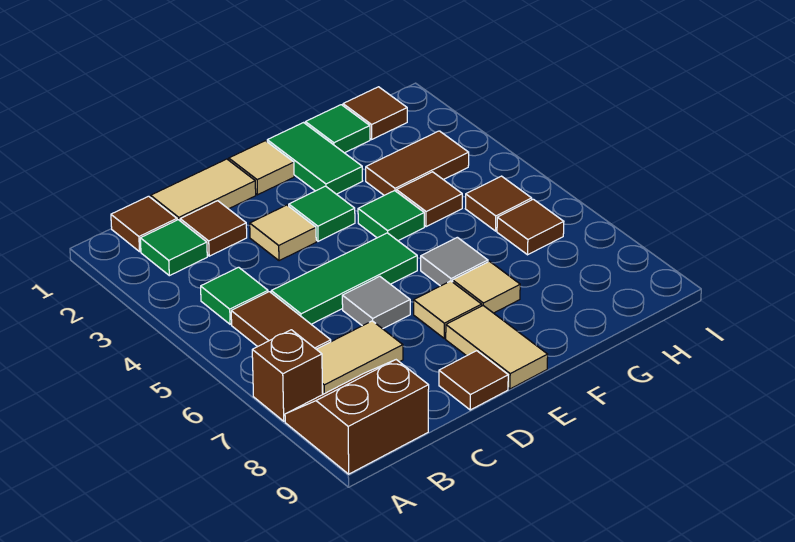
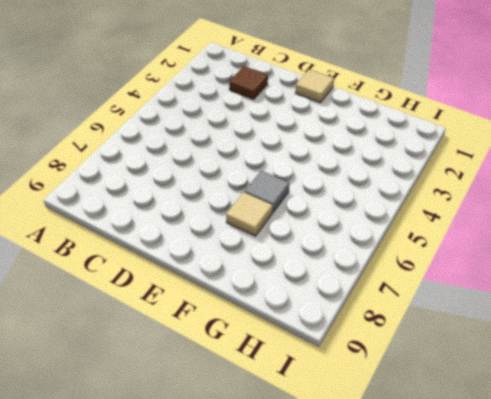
none -> brown 1x1 brick [252,330,323,421]
none -> brown 2x2 slope [285,360,429,474]
none -> brown 1x1 tile [111,196,177,252]

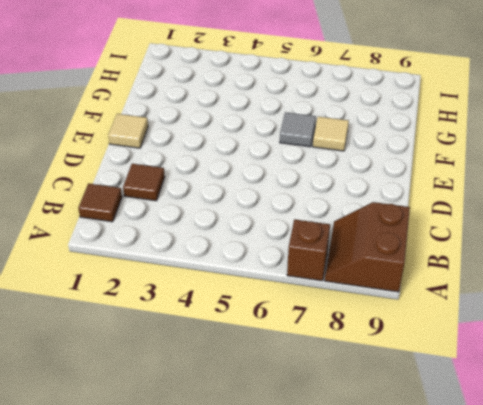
none -> green 1x1 tile [140,220,207,276]
none -> green 1x1 tile [201,267,268,324]
none -> brown 1x2 tile [231,292,331,349]

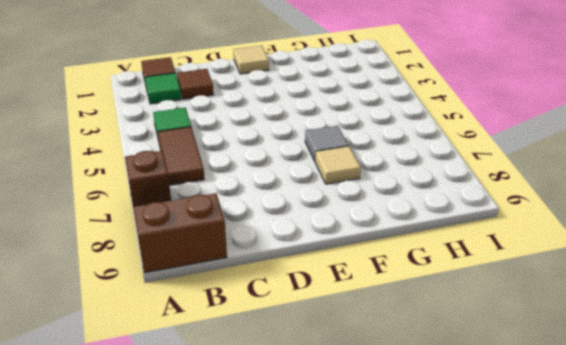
none -> tan 1x2 tile [316,321,403,394]
none -> tan 1x2 tile [151,159,256,221]
none -> green 1x3 tile [271,233,417,324]

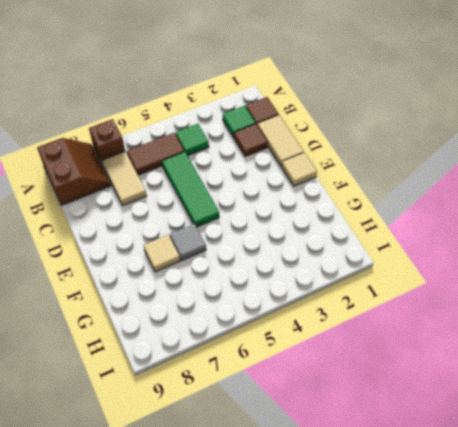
none -> tan 1x1 tile [250,205,316,261]
none -> grey 1x1 tile [342,276,410,329]
none -> brown 1x1 tile [439,351,508,410]

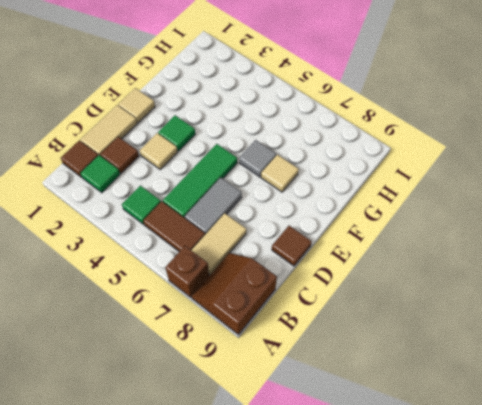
grey 1x2 tile [185,178,242,234] -> grey 1x1 tile [342,276,410,329]
none -> tan 1x1 tile [414,281,482,338]
none -> tan 1x2 tile [446,306,548,389]
none -> green 1x2 tile [267,123,362,194]

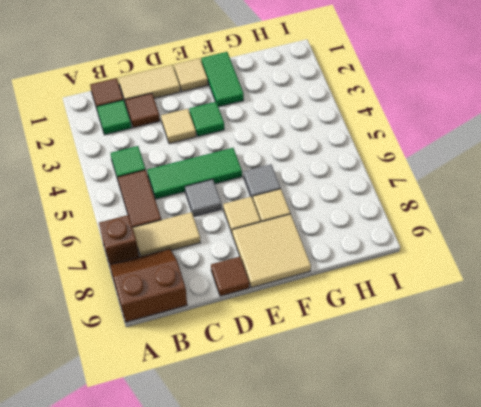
tan 2x2 tile [232,214,311,288] -> tan 1x2 tile [446,306,548,389]
none -> green 1x1 tile [358,191,424,241]
none -> green 1x1 tile [305,105,370,153]
none -> brown 1x2 tile [366,131,469,195]

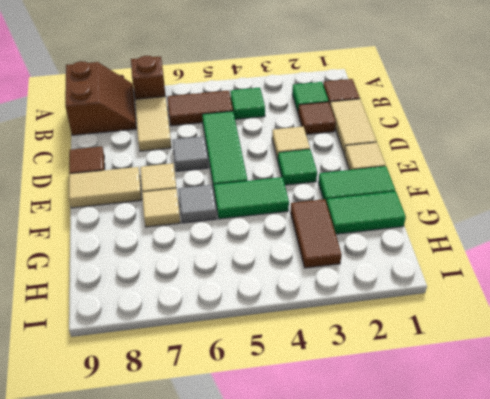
green 1x2 tile [214,177,289,219] -> green 1x1 tile [358,191,424,241]
green 1x2 tile [327,191,406,234] -> green 1x1 tile [305,105,370,153]
none -> brown 1x1 tile [396,172,462,227]
none -> brown 1x1 tile [343,87,407,139]
none -> brown 1x1 tile [465,176,532,231]

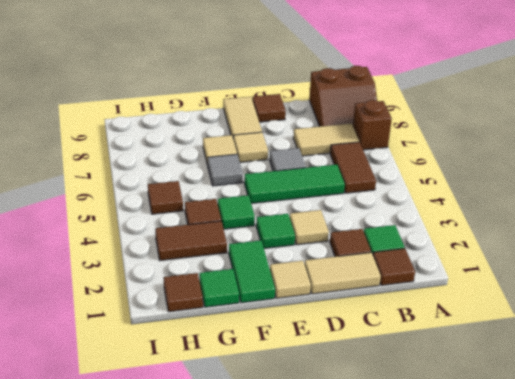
none -> green 1x1 tile [201,267,268,324]
none -> brown 1x1 tile [497,199,564,255]

